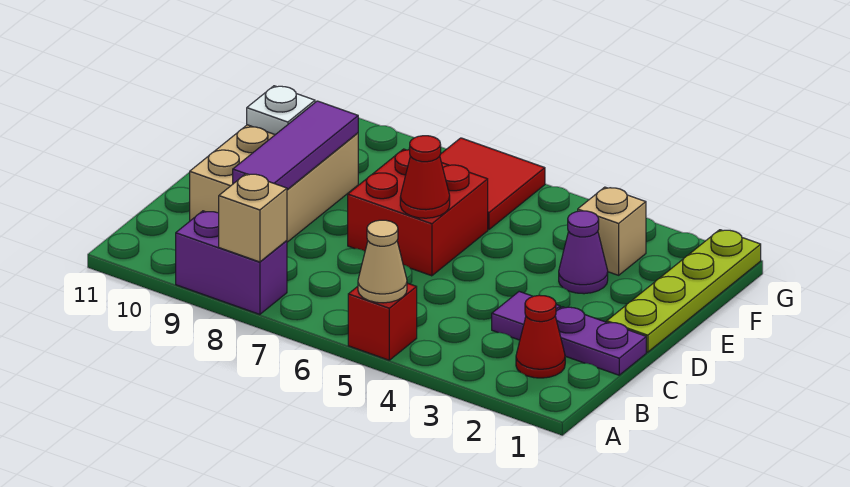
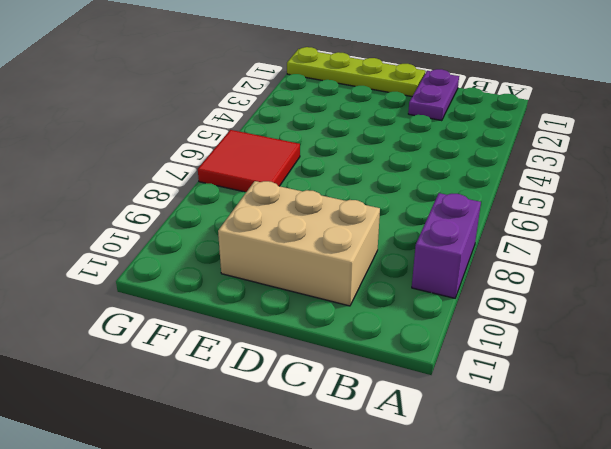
none -> red 1x1 brick [348,283,417,360]
none -> red 1x1 cone [516,295,565,378]
none -> purple 1x1 tile [492,292,560,340]

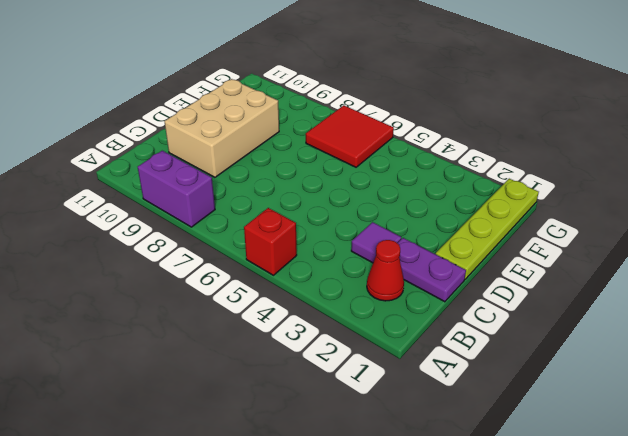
none -> red 2x2 brick [348,149,488,276]
none -> purple 1x1 cone [559,211,608,294]
none -> tan 1x1 brick [578,187,646,275]

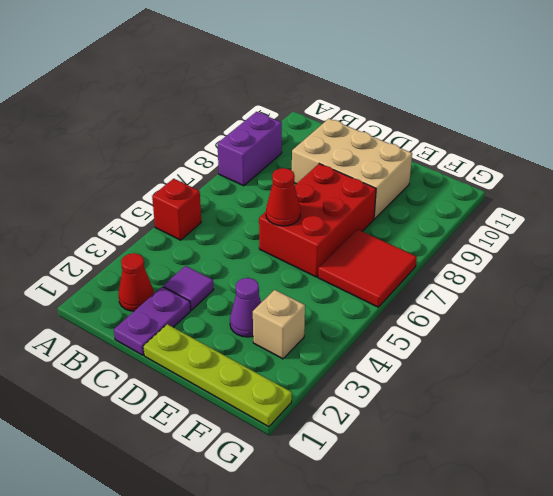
red 2x3 brick [259,164,376,277] -> red 2x2 brick [348,149,488,276]
none -> tan 1x1 cone [358,220,407,303]
none -> tan 1x1 brick [219,174,287,262]
none -> purple 1x3 tile [233,101,358,190]

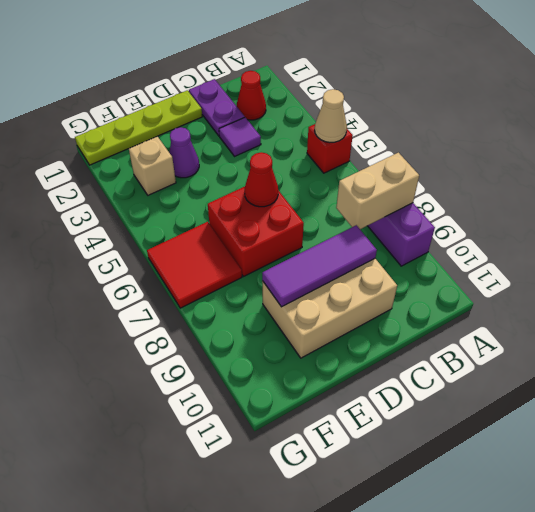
tan 1x2 brick [336,153,419,229] -> tan 1x1 brick [219,174,287,262]
none -> white 1x1 plate [247,86,315,135]

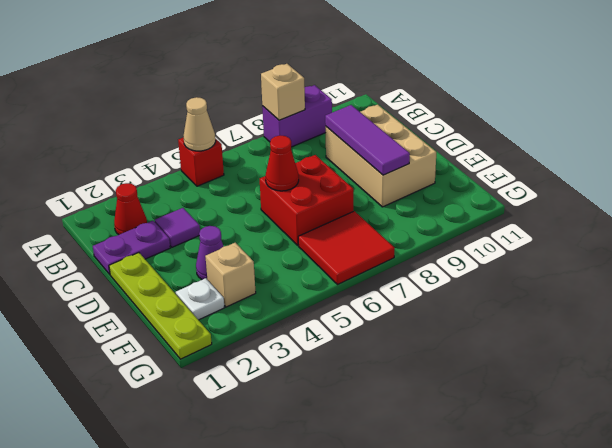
white 1x1 plate [176,278,224,320] -> white 1x1 plate moved to [247,86,315,135]

